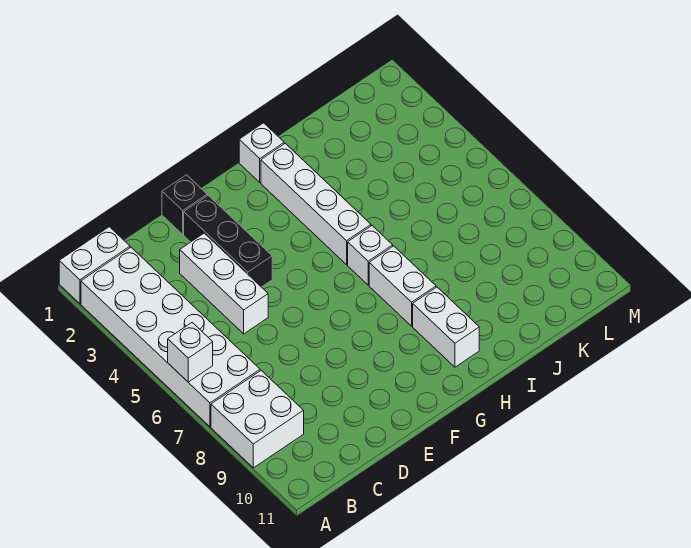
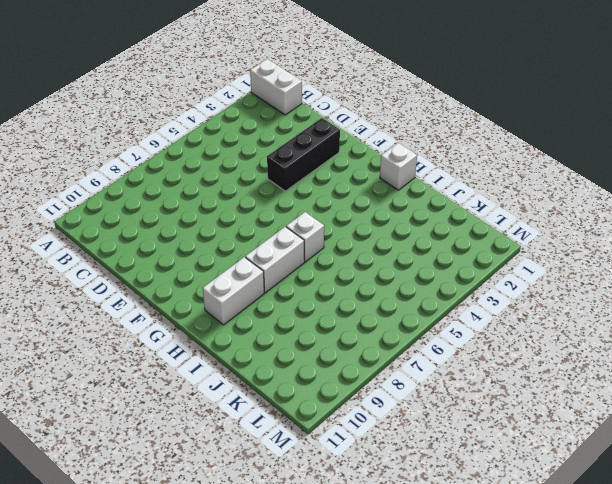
none -> white 2x6 brick [81,247,260,427]
none -> white 2x2 brick [211,371,304,468]
none -> white 1x3 brick [180,233,268,334]

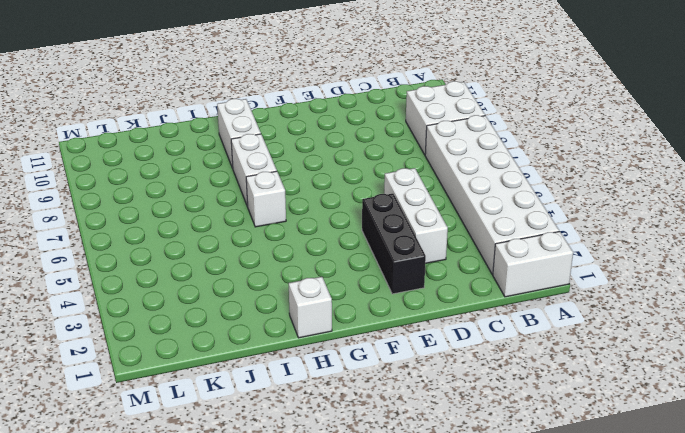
none -> black 1x1 brick [162,175,207,234]
none -> white 1x4 brick [261,143,371,265]
none -> white 1x1 brick [168,323,213,382]

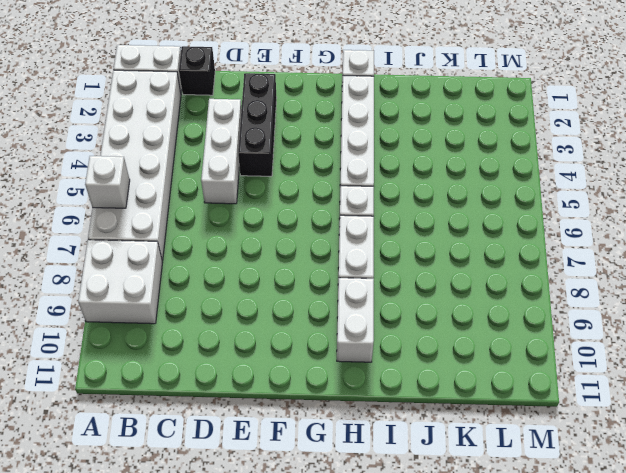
black 1x1 brick [179,46,215,95] -> black 1x1 brick moved to [162,175,207,234]

